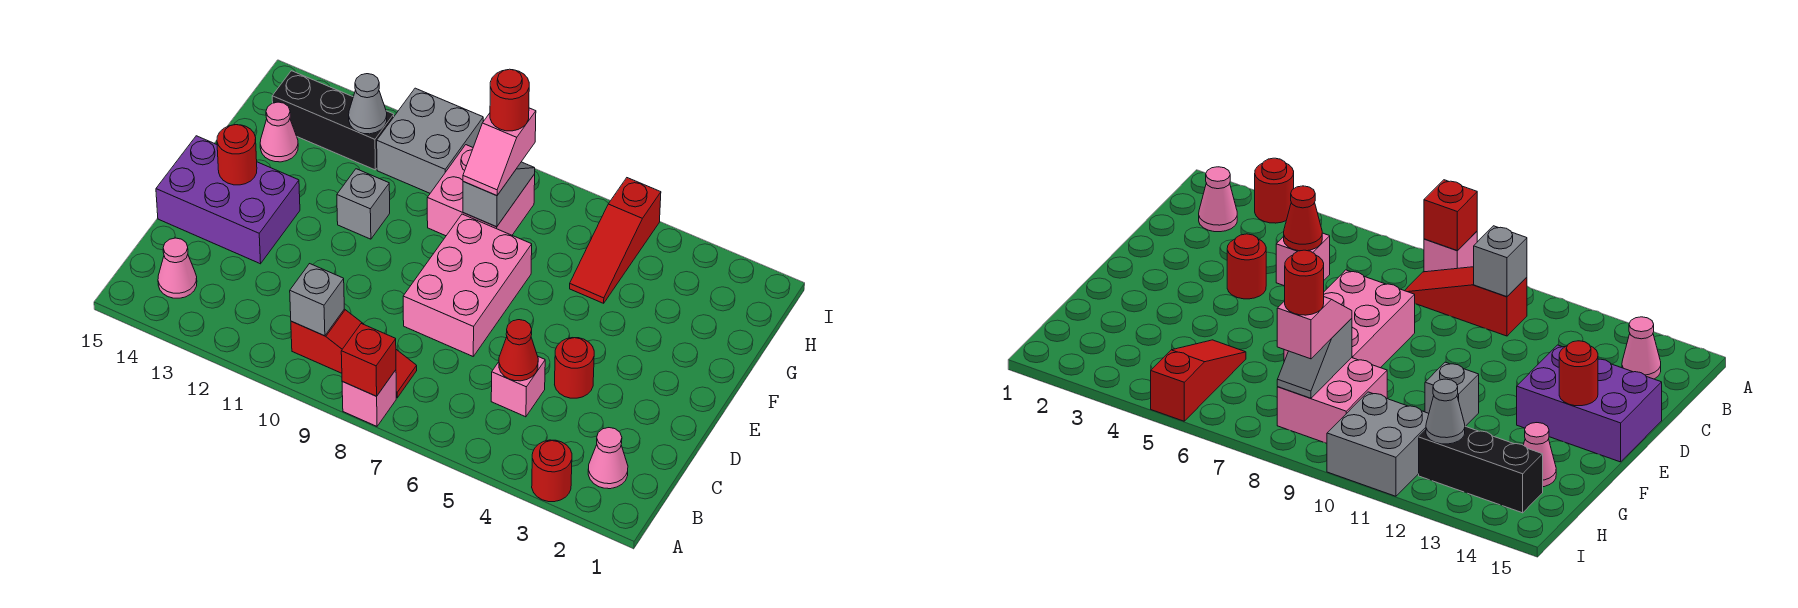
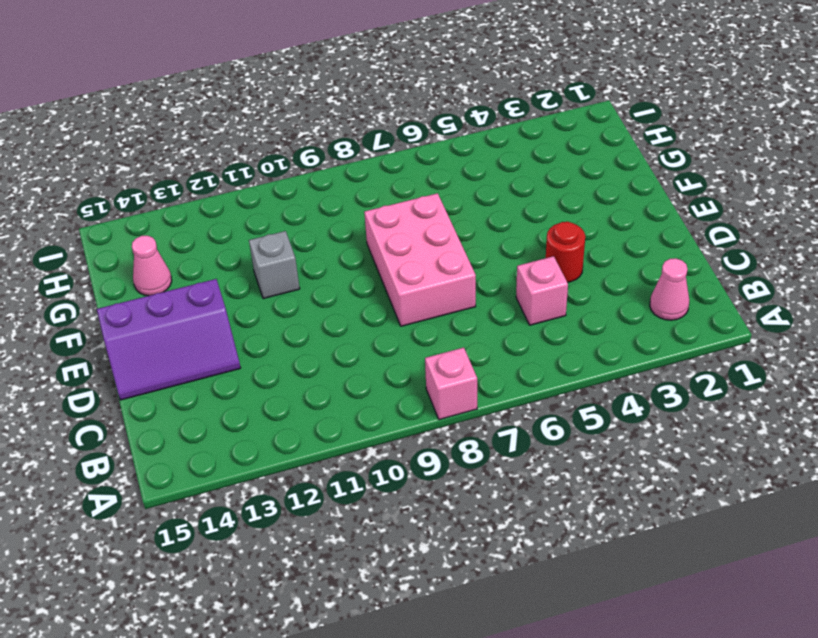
purple 2x3 slope [97,279,241,400] -> purple 2x3 brick [156,136,300,264]
none -> red 1x1 round brick [532,440,572,502]
none -> red 1x3 slope [291,309,417,398]
none -> pink 1x1 cone [158,238,197,298]

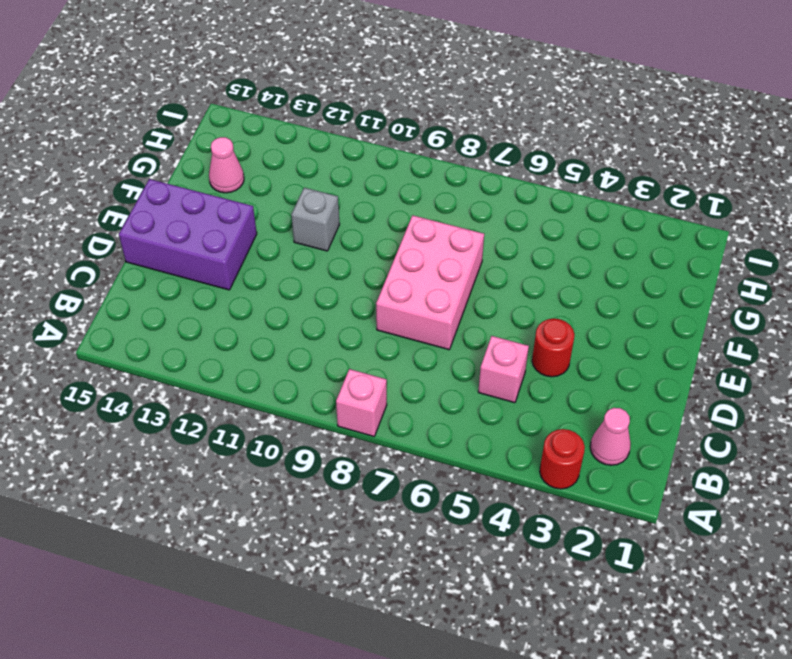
none -> red 1x3 slope [291,309,417,398]
none -> pink 1x1 cone [158,238,197,298]
none -> red 1x3 slope [570,178,661,303]

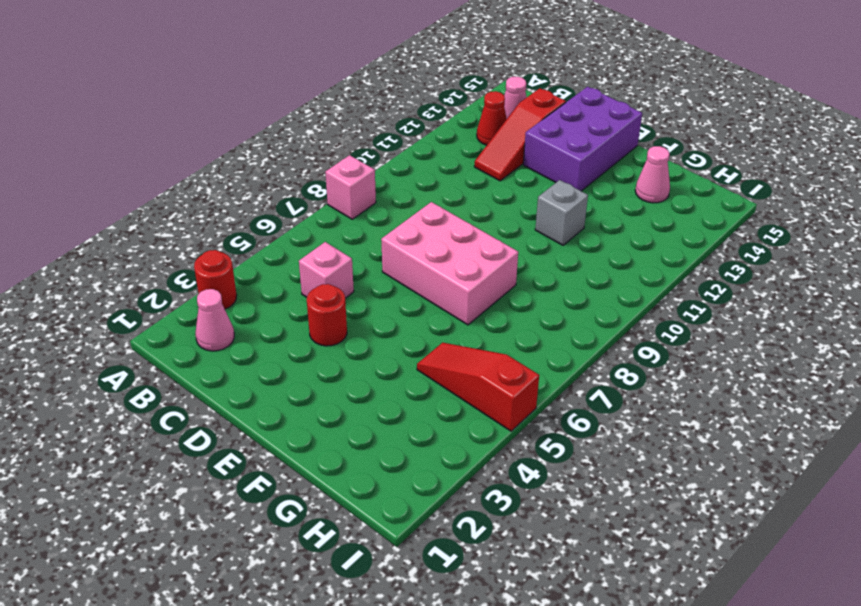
red 1x1 cone [477,91,507,145] -> red 1x1 cone moved to [499,320,538,381]
red 1x3 slope [474,88,566,181] -> red 1x3 slope moved to [291,309,417,398]
none -> pink 2x2 brick [427,145,535,236]
none -> grey 2x2 brick [377,88,483,193]
none -> black 1x3 brick [272,71,394,170]

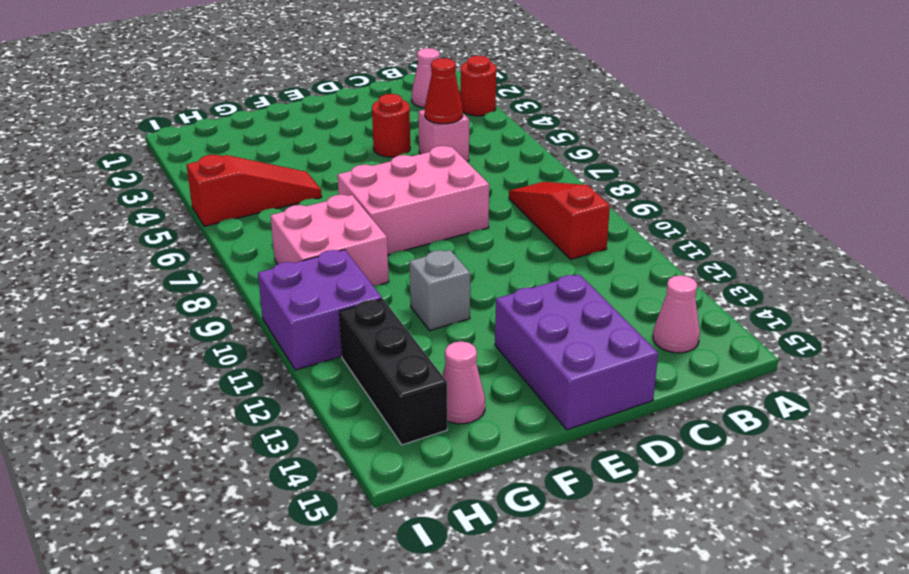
purple 2x2 brick [258,250,382,370] -> grey 2x2 brick [377,88,483,193]
none -> pink 1x1 brick [342,370,396,426]
none -> red 1x1 brick [341,324,396,396]
none -> grey 1x1 brick [290,264,344,336]

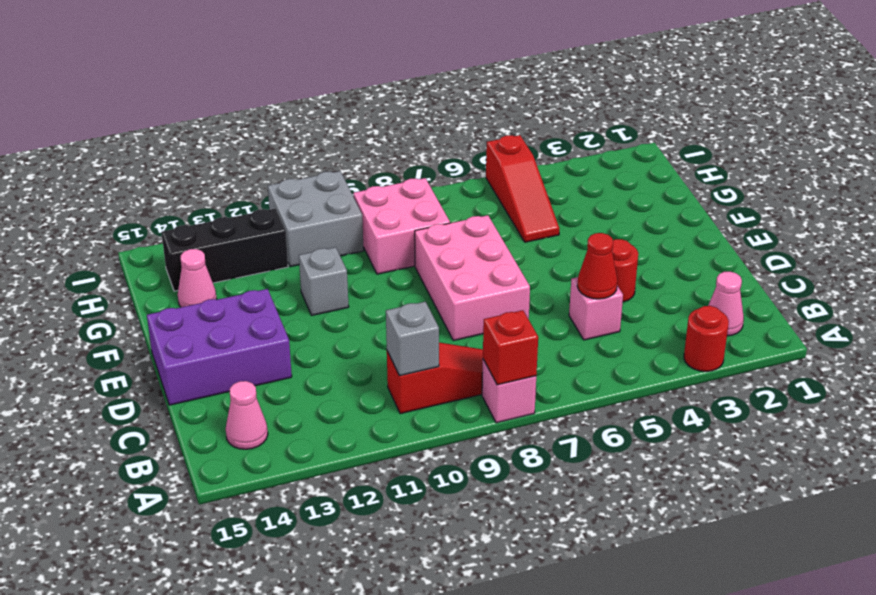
none -> red 1x1 round brick [217,125,257,185]
none -> grey 1x2 slope [463,162,535,227]
none -> grey 1x1 cone [349,74,387,134]

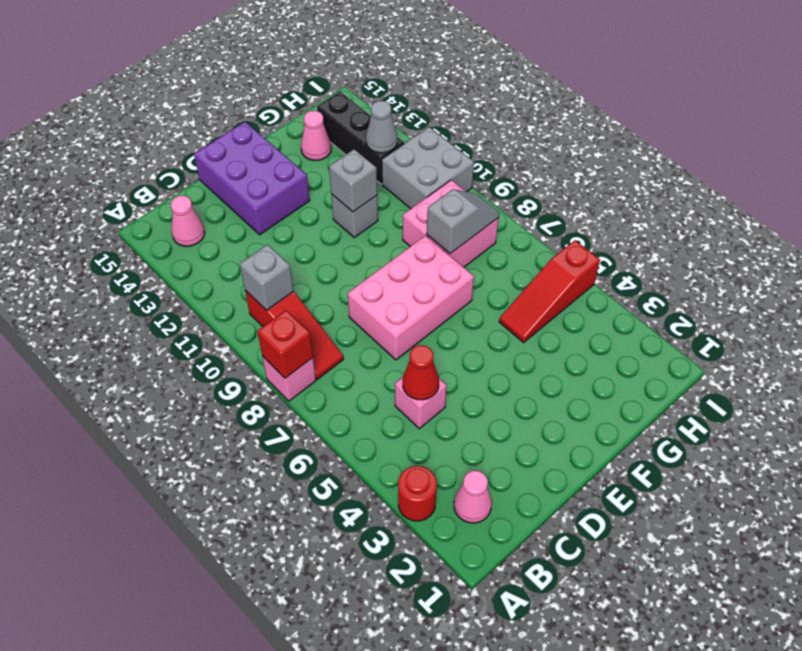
grey 1x1 brick [329,149,377,212] -> none
none -> red 1x1 round brick [555,338,594,398]
none -> red 1x1 round brick [217,125,257,185]
none -> pink 1x2 slope [463,108,536,196]

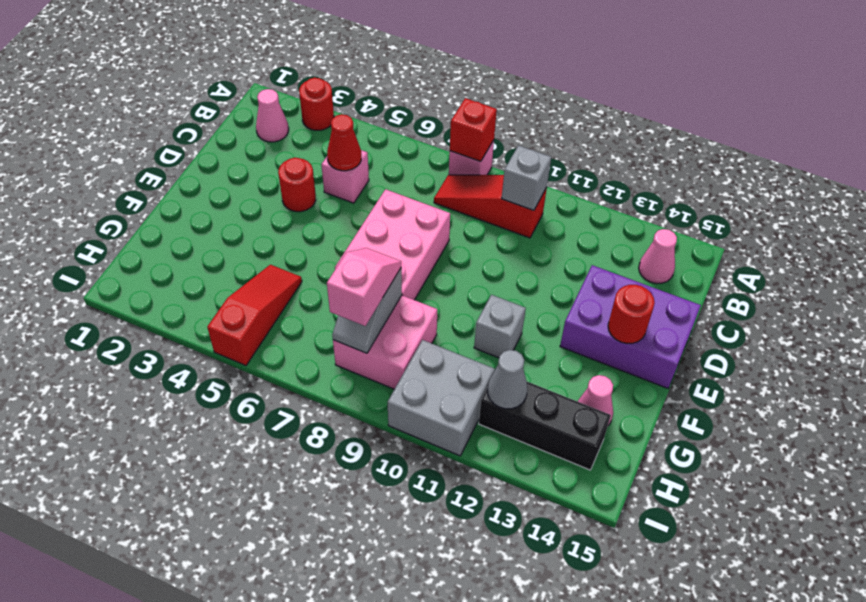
none -> red 1x1 round brick [490,69,529,131]

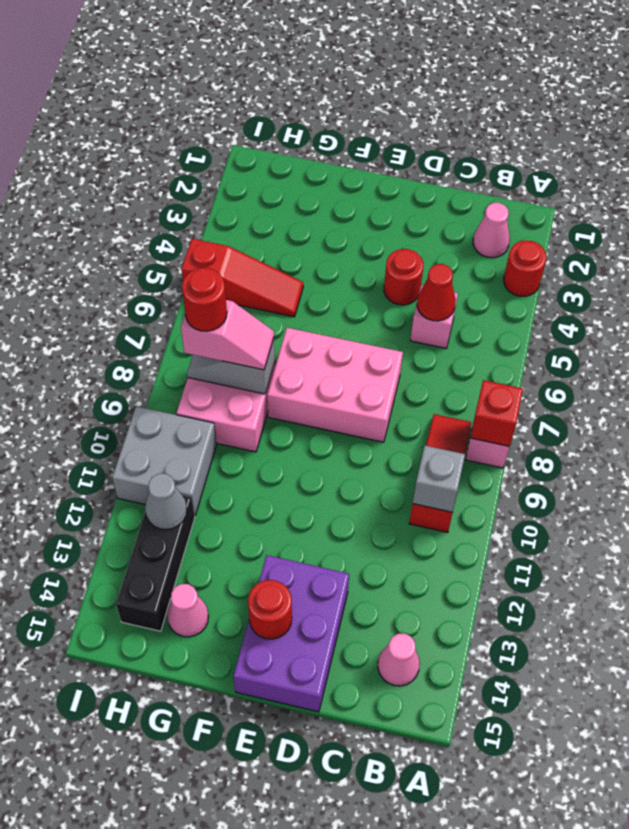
none -> grey 1x1 brick [337,169,390,239]

